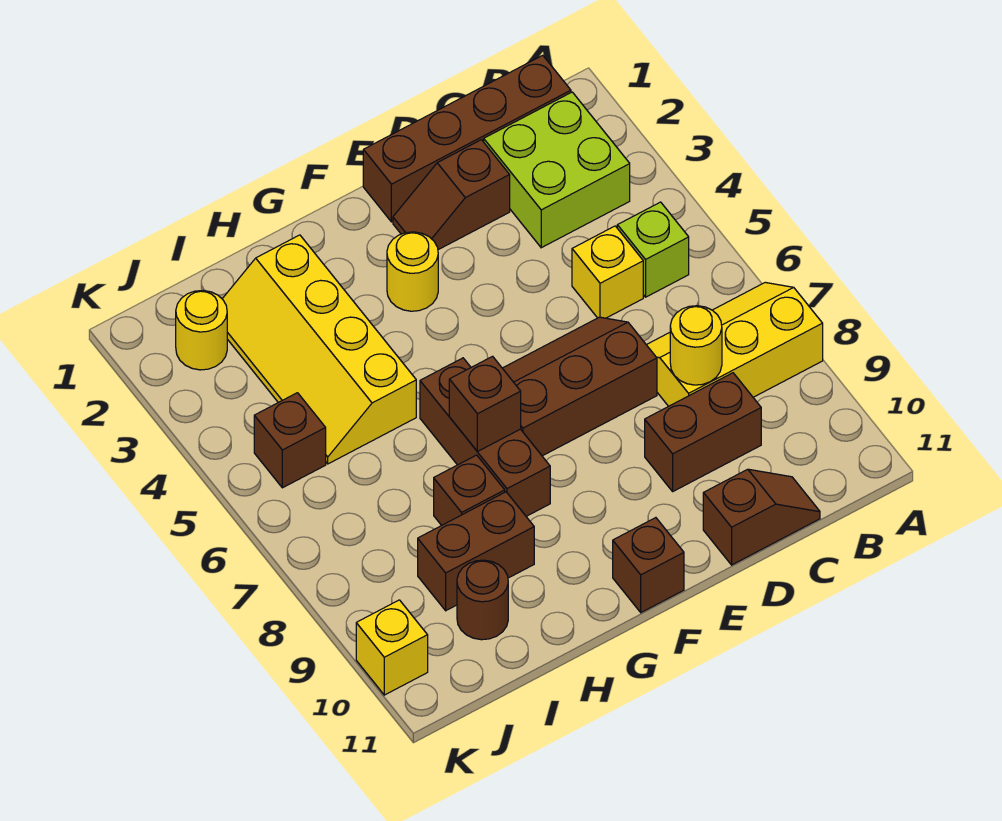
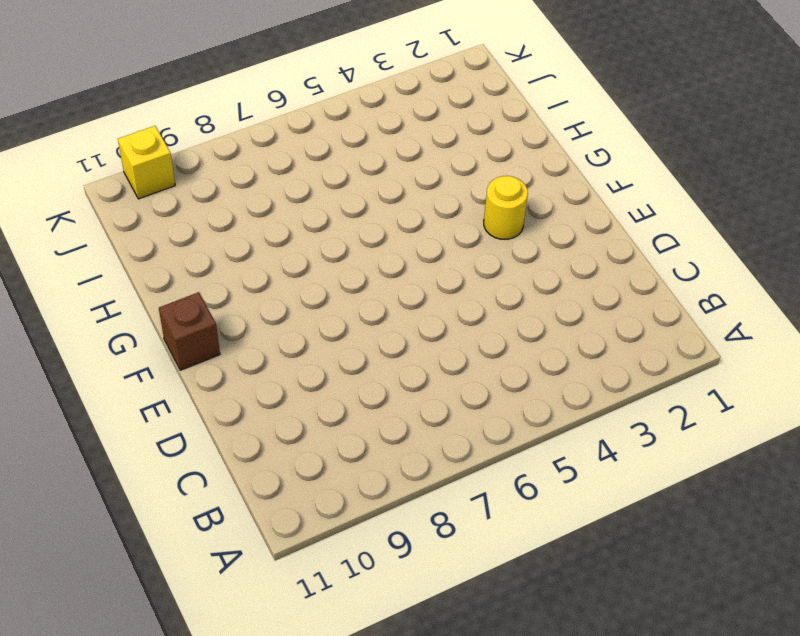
none -> yellow 2x3 slope [647,282,823,406]
none -> brown 1x4 brick [363,55,571,222]
none -> lime 2x2 brick [484,92,630,248]

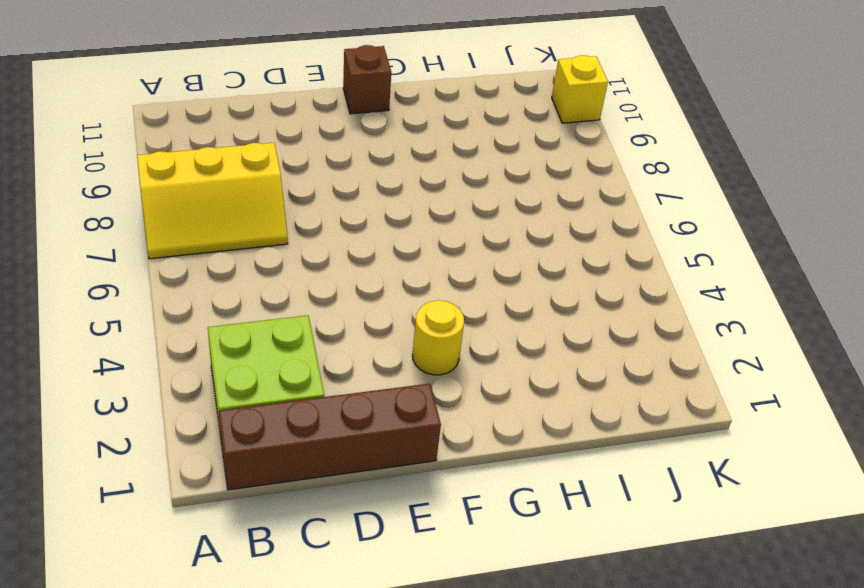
none -> lime 1x1 brick [617,202,689,297]
none -> yellow 1x1 brick [572,226,643,318]
none -> brown 1x2 brick [645,373,761,491]

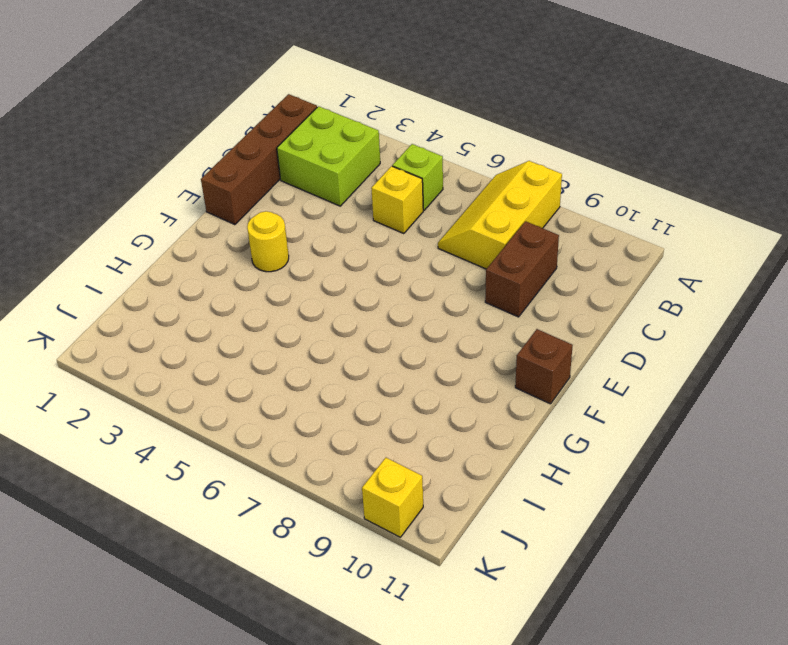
none -> brown 1x2 slope [703,469,820,565]
none -> brown 1x2 slope [393,140,510,250]
none -> brown 2x3 slope [503,317,657,456]

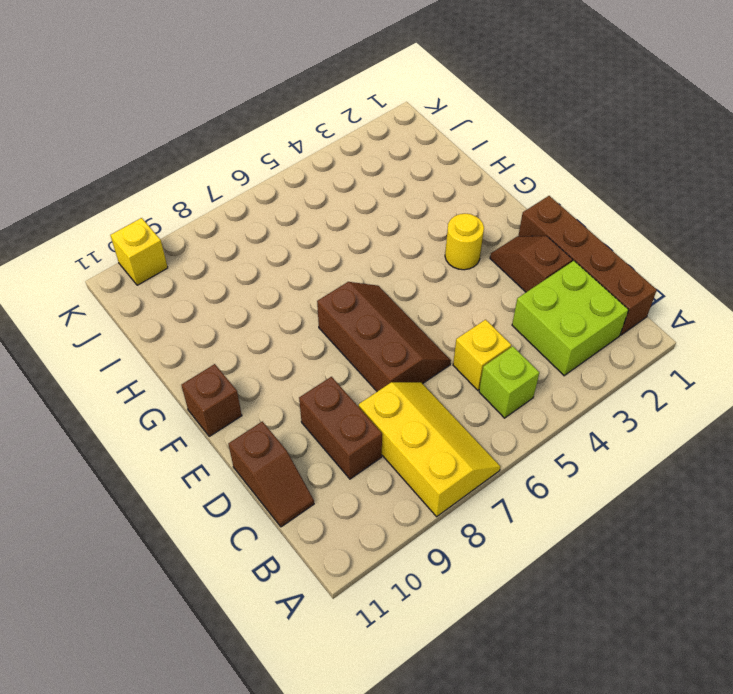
none -> brown 1x3 brick [420,358,550,516]
none -> yellow 2x4 slope [223,235,416,464]
none -> brown 1x1 brick [434,455,505,525]

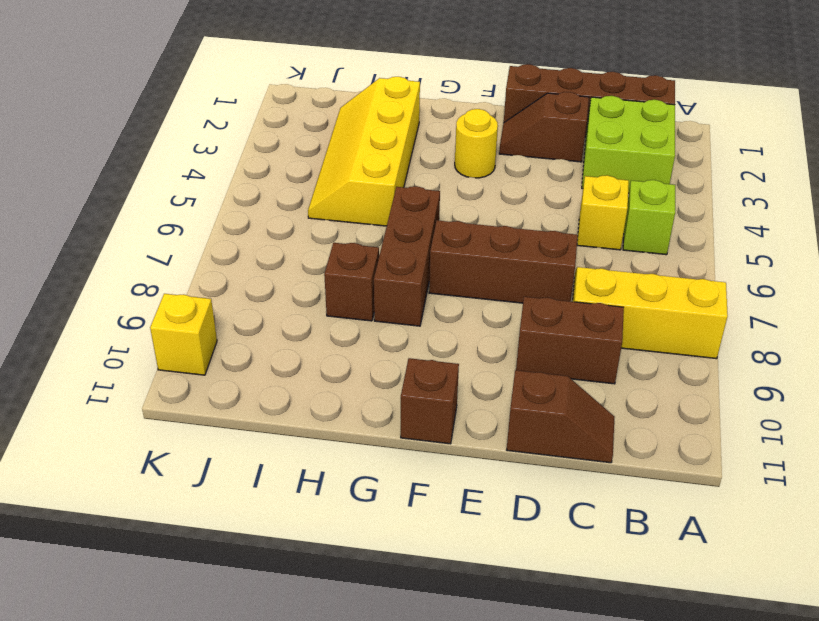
none -> brown 1x2 brick [418,492,534,611]
none -> brown 1x1 round brick [457,560,508,640]
none -> yellow 1x1 round brick [176,291,227,370]

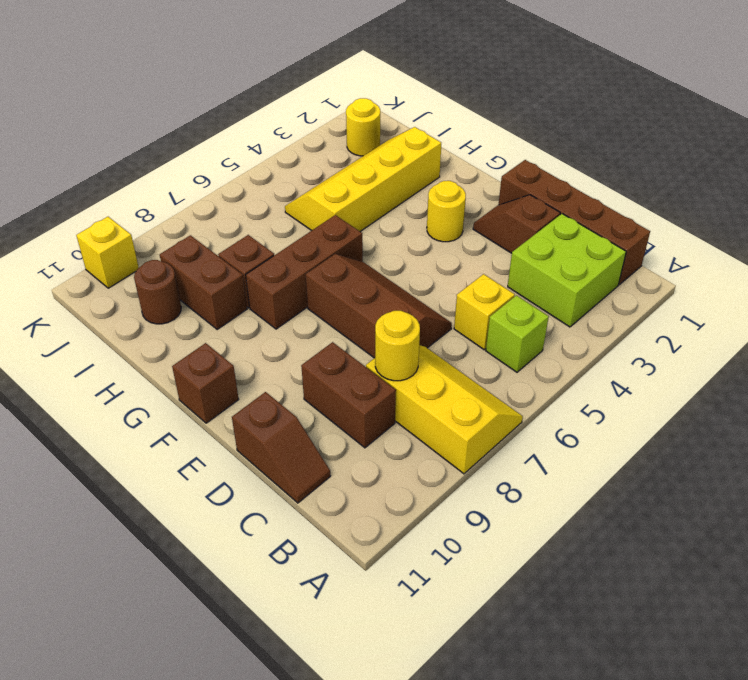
none -> brown 1x1 brick [254,393,326,488]
none -> brown 1x1 brick [449,356,521,452]

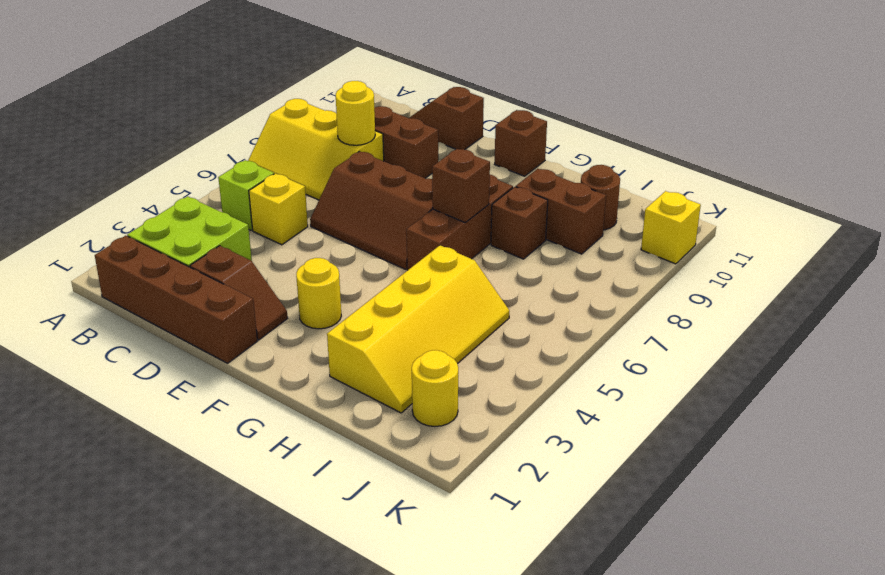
none -> brown 1x1 brick [254,393,326,488]

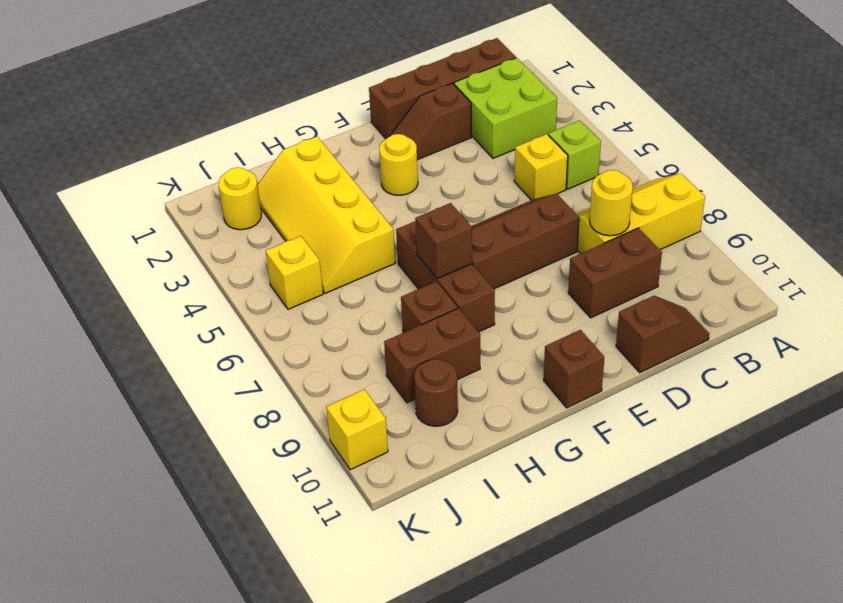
yellow 1x1 brick [266,236,323,309] -> brown 1x1 brick [254,393,326,488]

